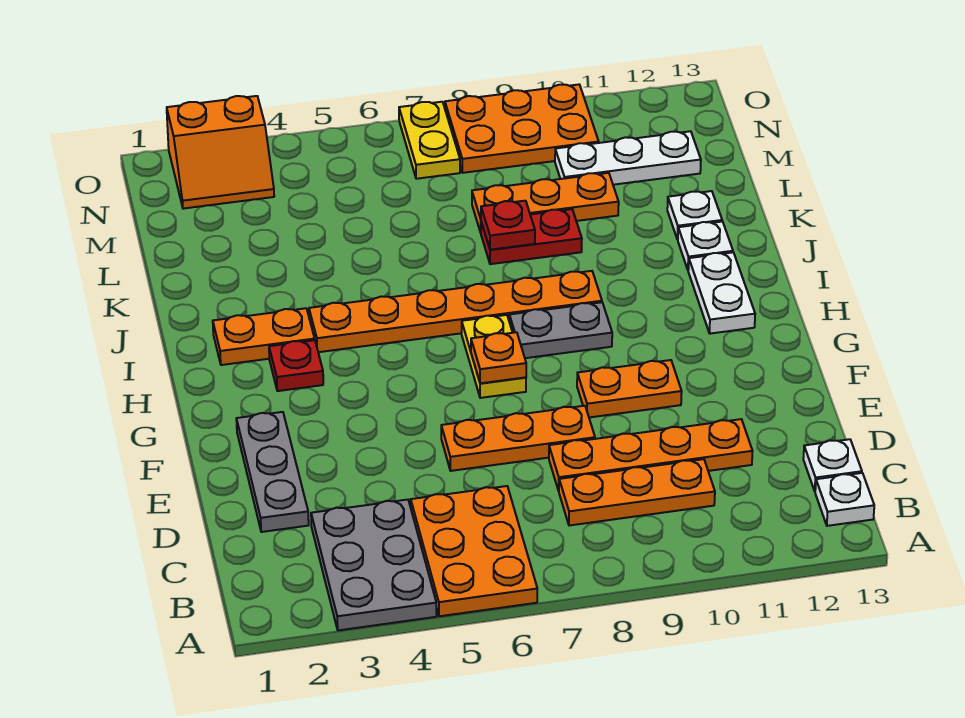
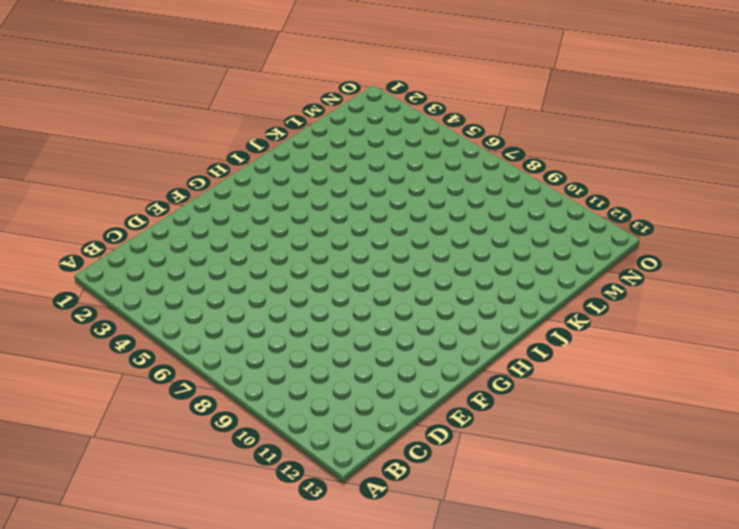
none -> grey 2x3 plate [311,500,437,630]
none -> orange 2x3 plate [411,486,537,616]
none -> white 1x1 plate [815,473,874,526]

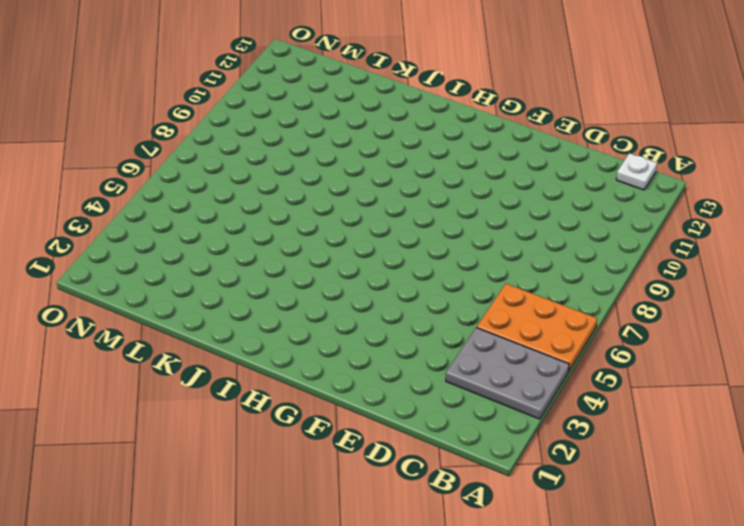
none -> orange 1x3 plate [559,459,715,526]
none -> white 1x1 plate [803,439,862,491]
none -> grey 1x3 plate [236,412,309,532]

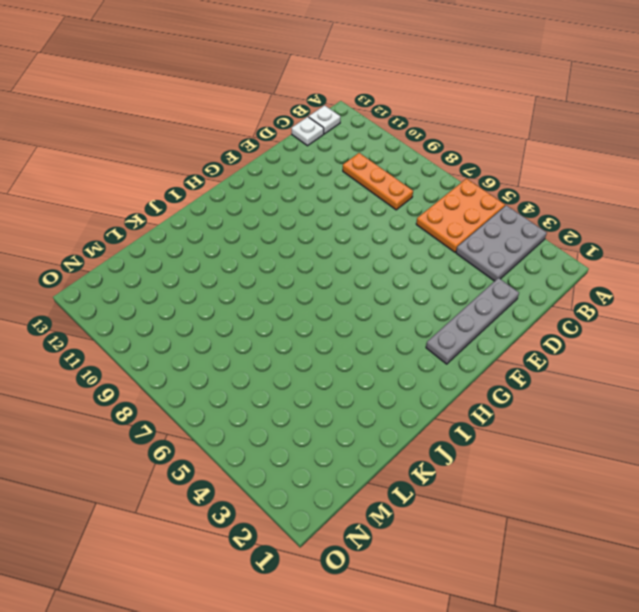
grey 1x4 plate [426,278,519,364] -> grey 1x3 plate [236,412,309,532]
none -> orange 1x4 plate [549,419,753,491]
none -> orange 1x3 plate [441,406,595,471]
none -> orange 1x2 plate [577,360,682,417]

